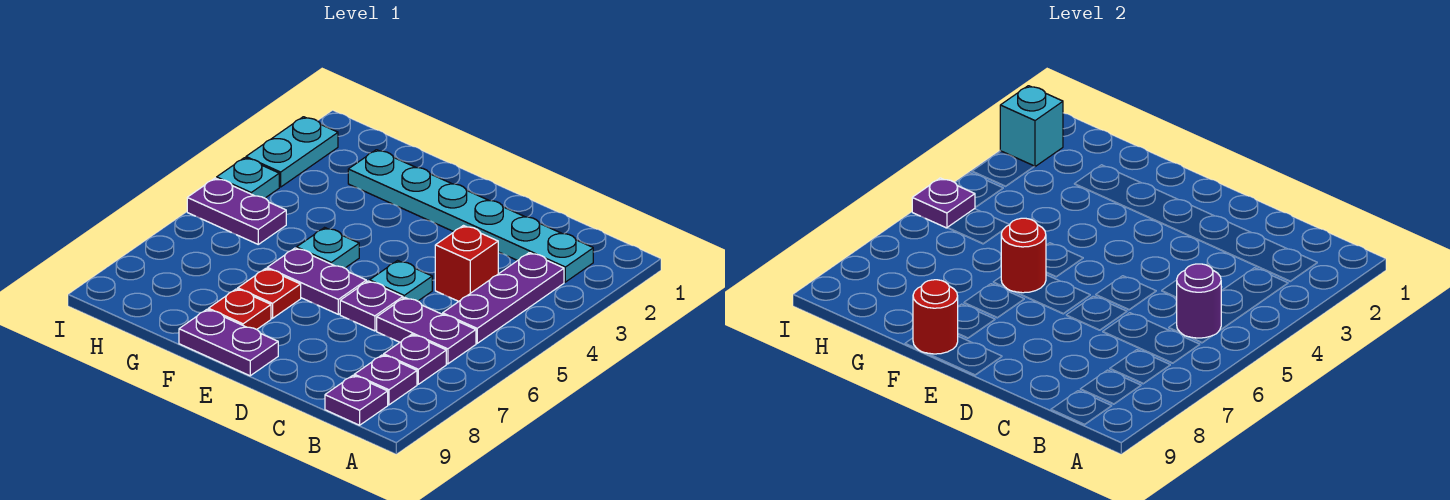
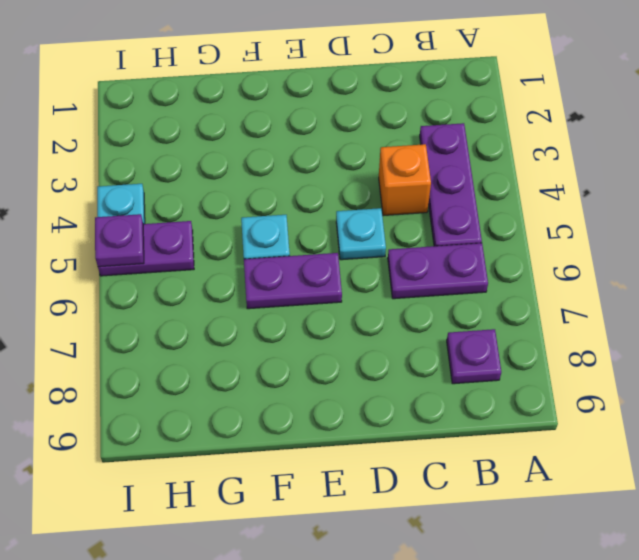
orange 1x1 brick [379,144,431,216] -> red 1x1 brick [435,226,498,302]
none -> cyan 1x6 plate [348,150,593,282]
none -> purple 1x1 plate [384,334,446,384]
none -> purple 1x1 plate [325,375,388,425]

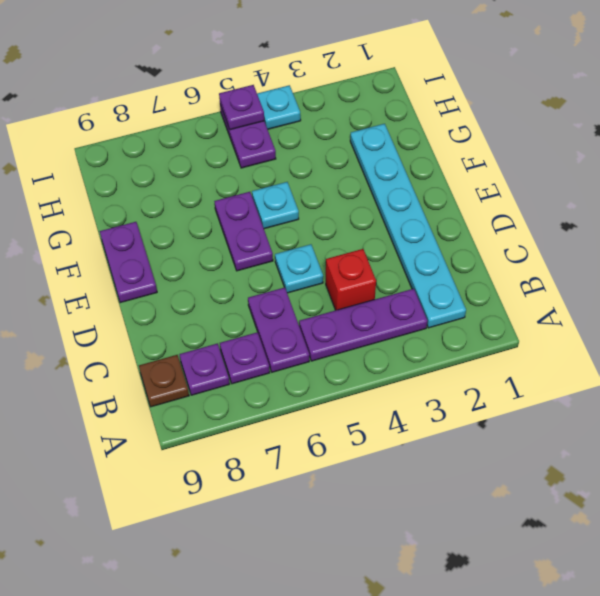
brown 1x1 plate [139,355,189,407] -> purple 1x1 plate [325,375,388,425]
none -> purple 1x1 plate [340,281,403,331]
none -> red 1x1 plate [238,269,301,318]
none -> red 1x1 plate [208,289,271,330]

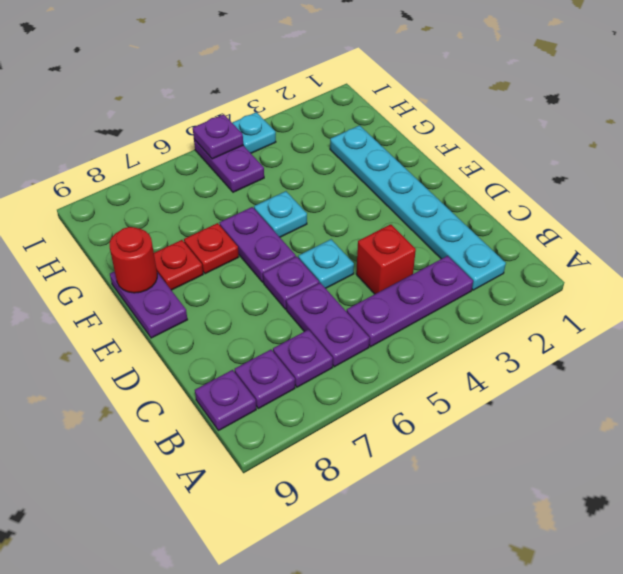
none -> cyan 1x2 plate [246,117,338,187]
none -> purple 1x1 round brick [1177,264,1221,338]
none -> red 1x1 round brick [1001,218,1046,293]

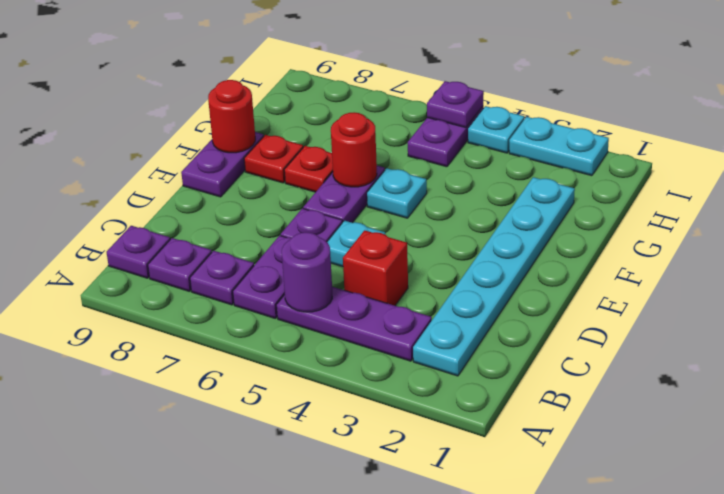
none -> cyan 1x1 brick [1000,86,1063,167]

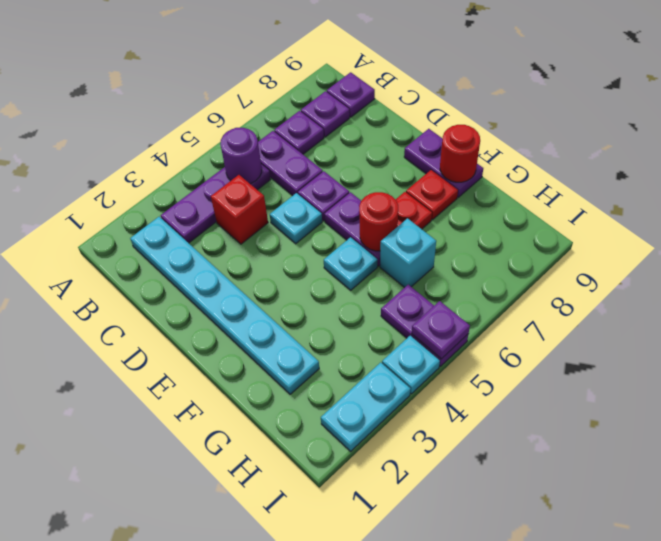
cyan 1x1 brick [380,218,436,288] -> cyan 1x1 brick moved to [1000,86,1063,167]

